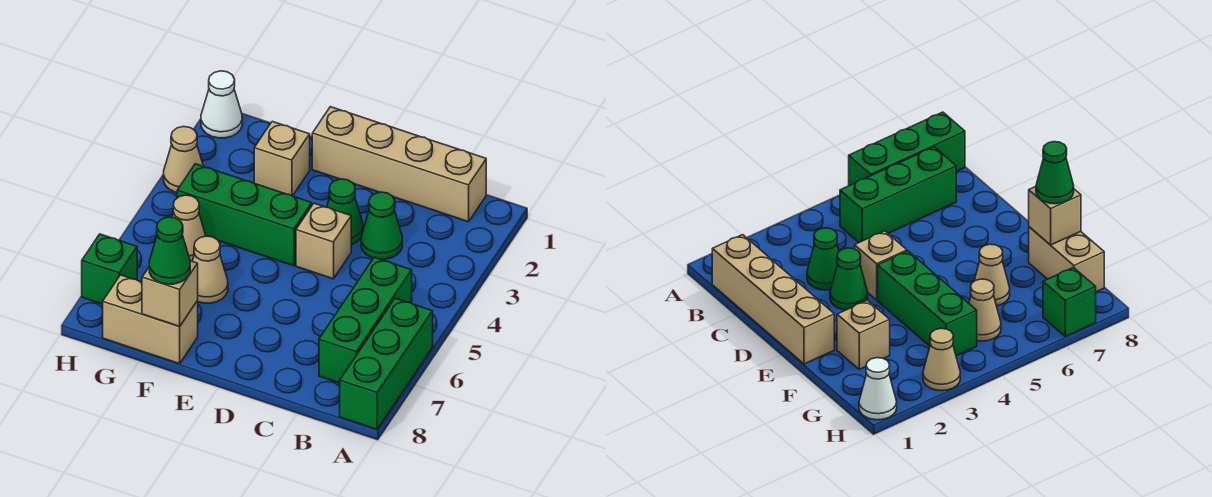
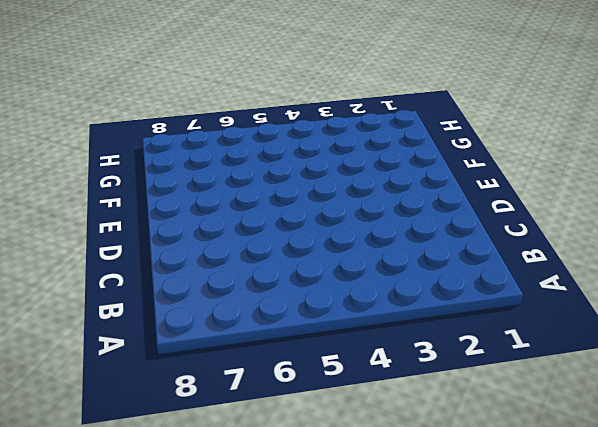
none -> green 1x3 brick [340,298,433,429]
none -> tan 1x4 brick [312,107,486,222]
none -> green 1x3 brick [319,257,412,383]

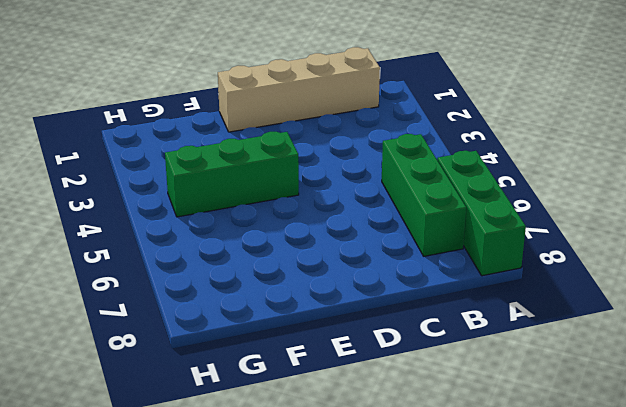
none -> green 1x1 cone [361,192,402,259]
none -> green 1x1 cone [327,179,363,245]
none -> tan 1x1 brick [296,203,351,279]

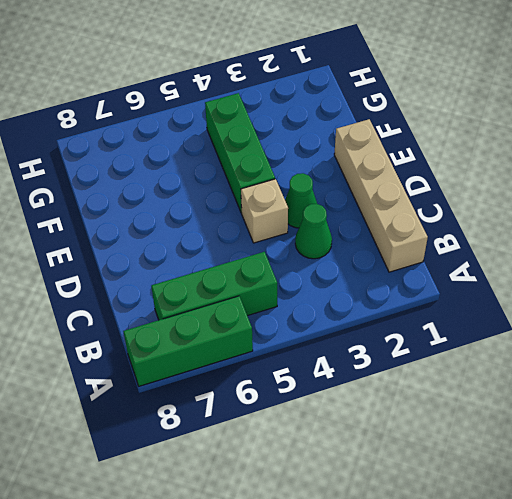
none -> tan 1x1 brick [254,121,310,196]
none -> tan 1x1 cone [192,236,228,303]
none -> tan 1x2 brick [103,275,198,364]

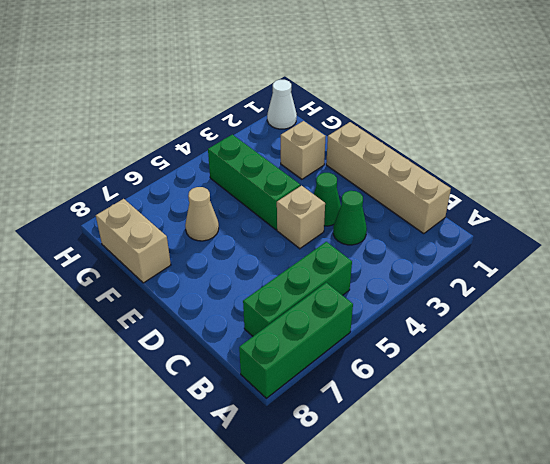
none -> tan 1x1 cone [172,195,206,261]
none -> tan 1x1 cone [164,127,203,193]
none -> green 1x1 brick [82,234,137,304]

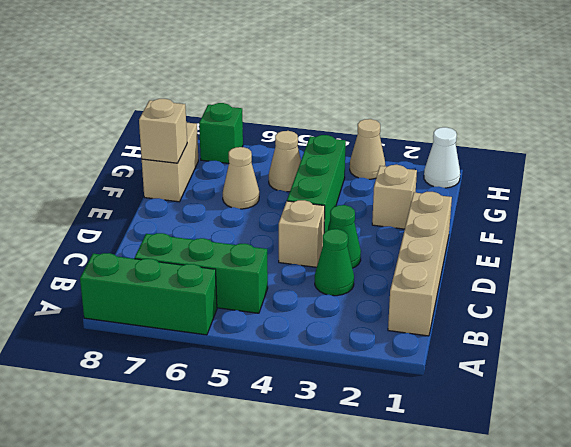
none -> green 1x1 cone [149,217,190,284]

